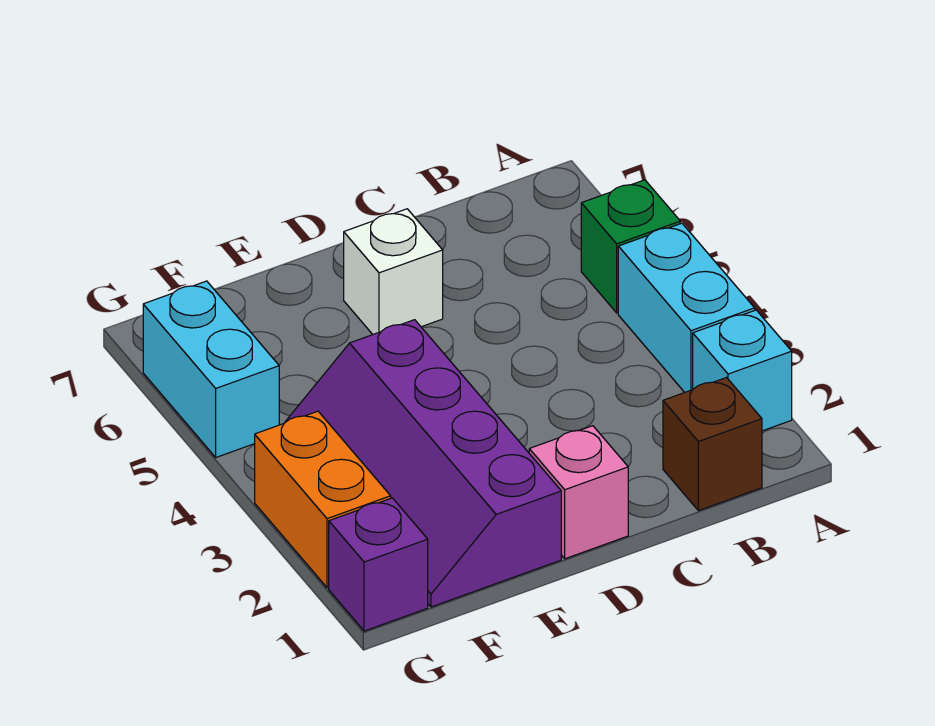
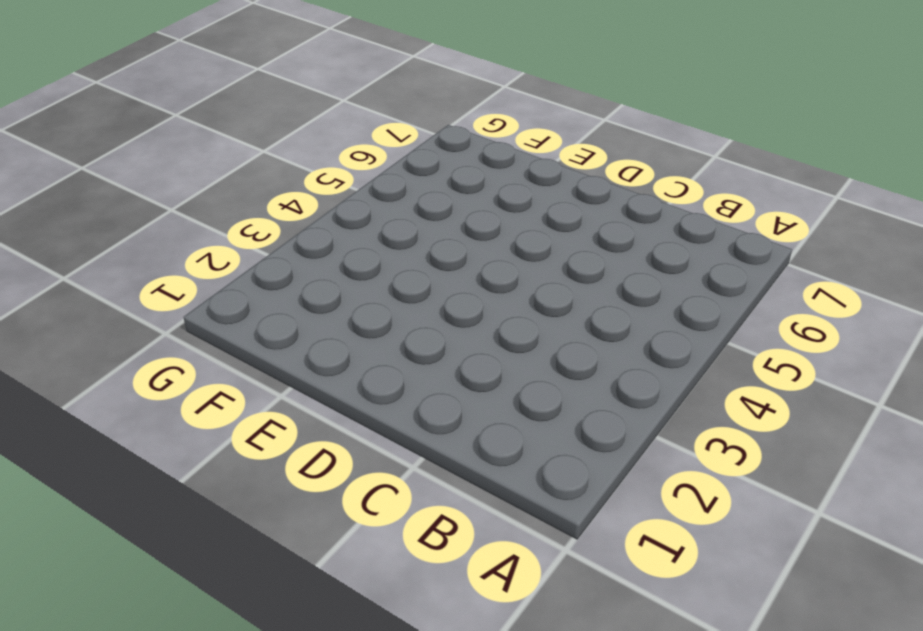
none -> cyan 1x1 brick [693,310,792,431]
none -> cyan 1x2 brick [618,223,755,392]

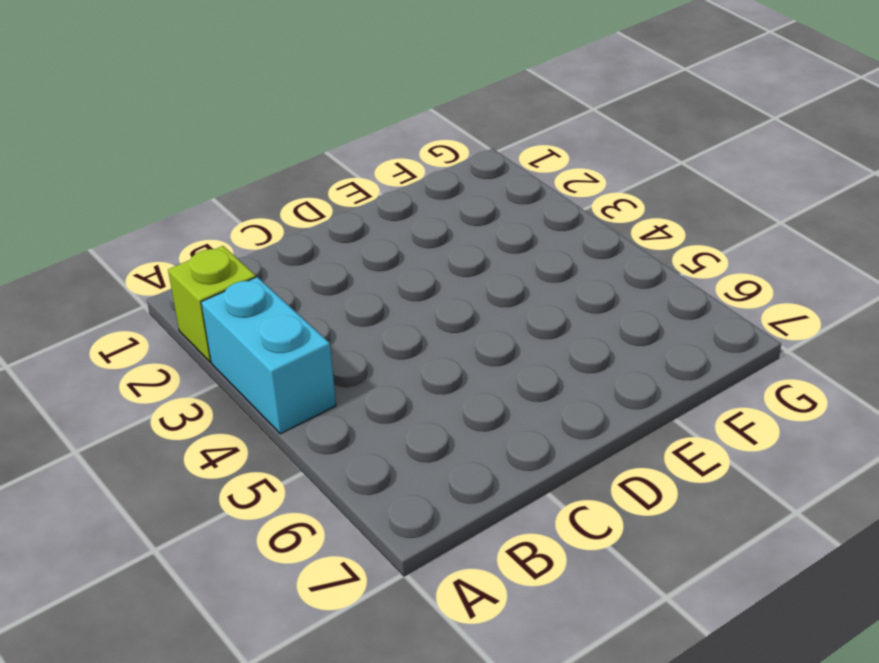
lime 1x1 brick [168,246,256,362] -> cyan 1x1 brick [693,310,792,431]
none -> green 1x1 brick [581,180,680,313]
none -> brown 1x1 brick [663,378,762,511]

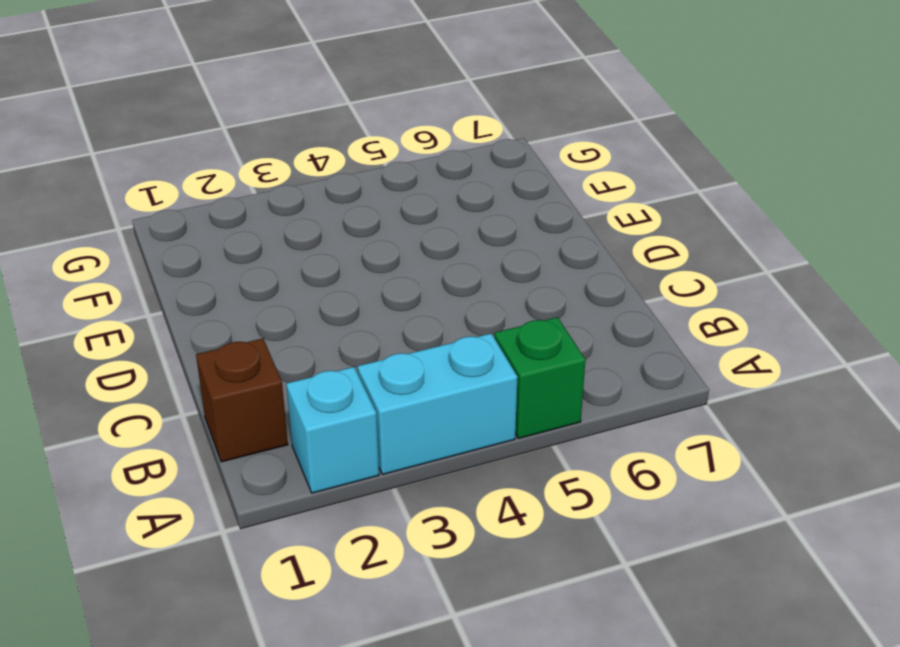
none -> pink 1x1 brick [529,426,628,559]
none -> white 1x1 brick [344,209,443,334]

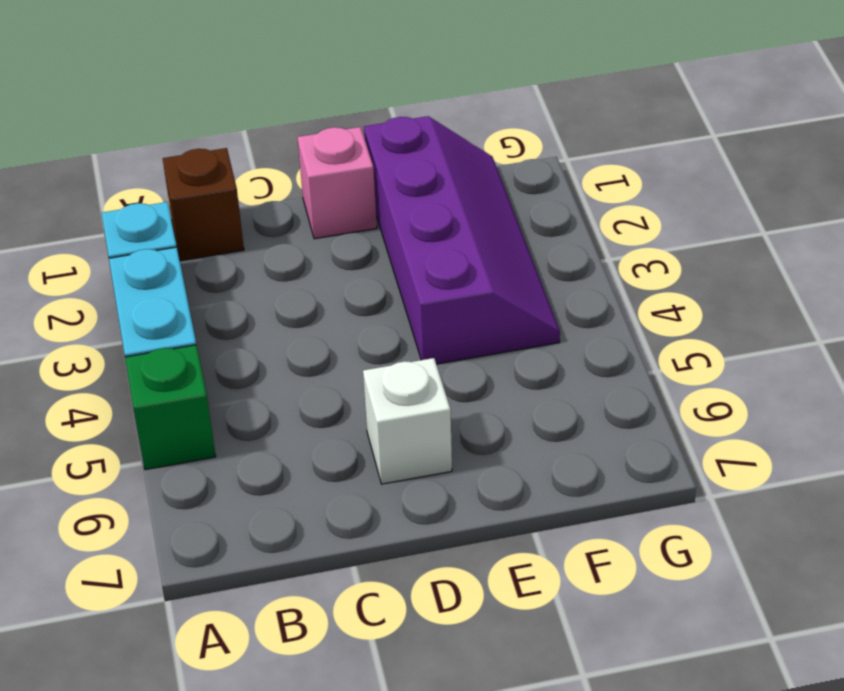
none -> purple 1x1 brick [329,498,428,631]
none -> orange 1x2 brick [255,411,391,588]

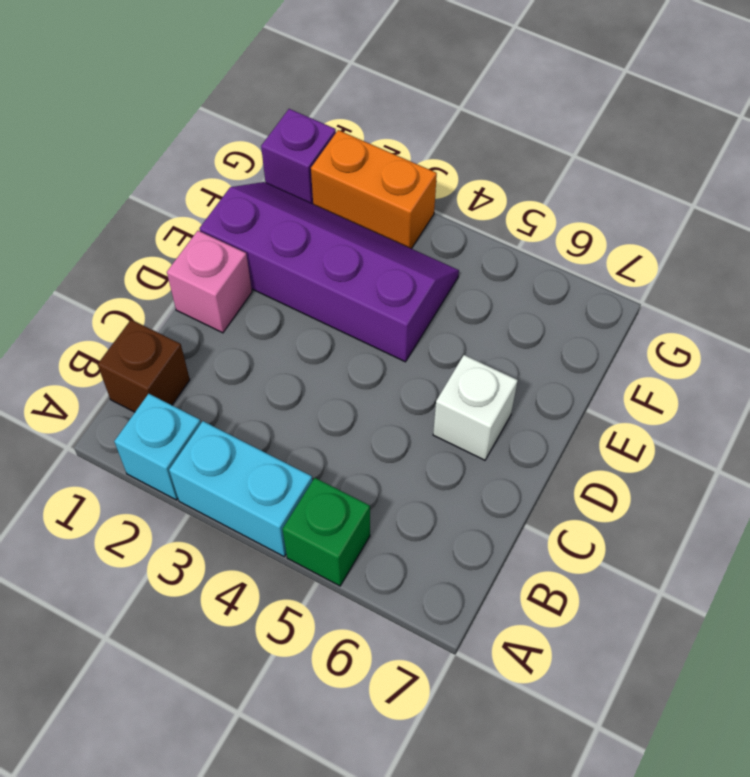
none -> cyan 1x2 brick [143,281,279,457]

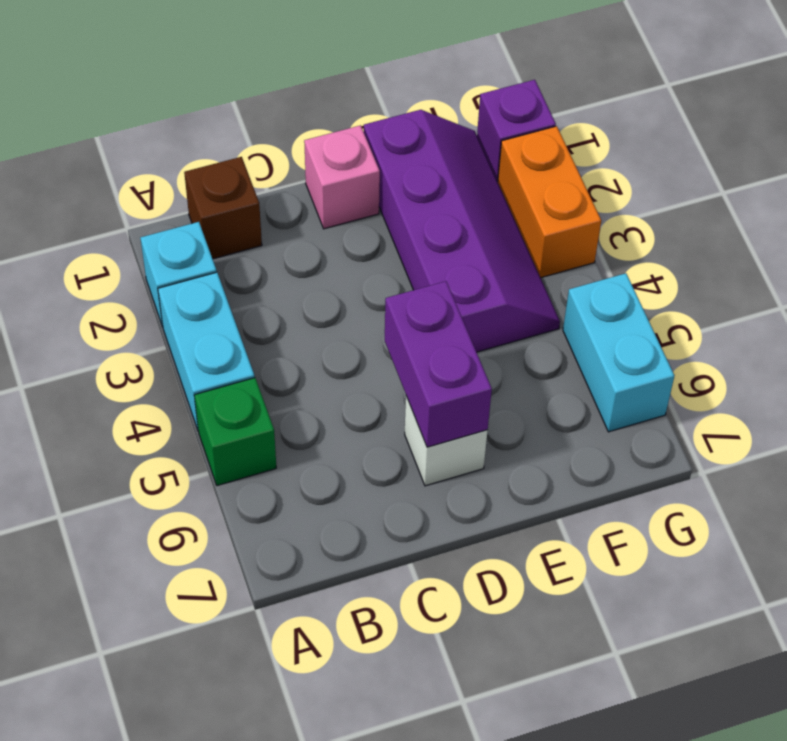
purple 1x2 brick [385,281,492,447] -> none

